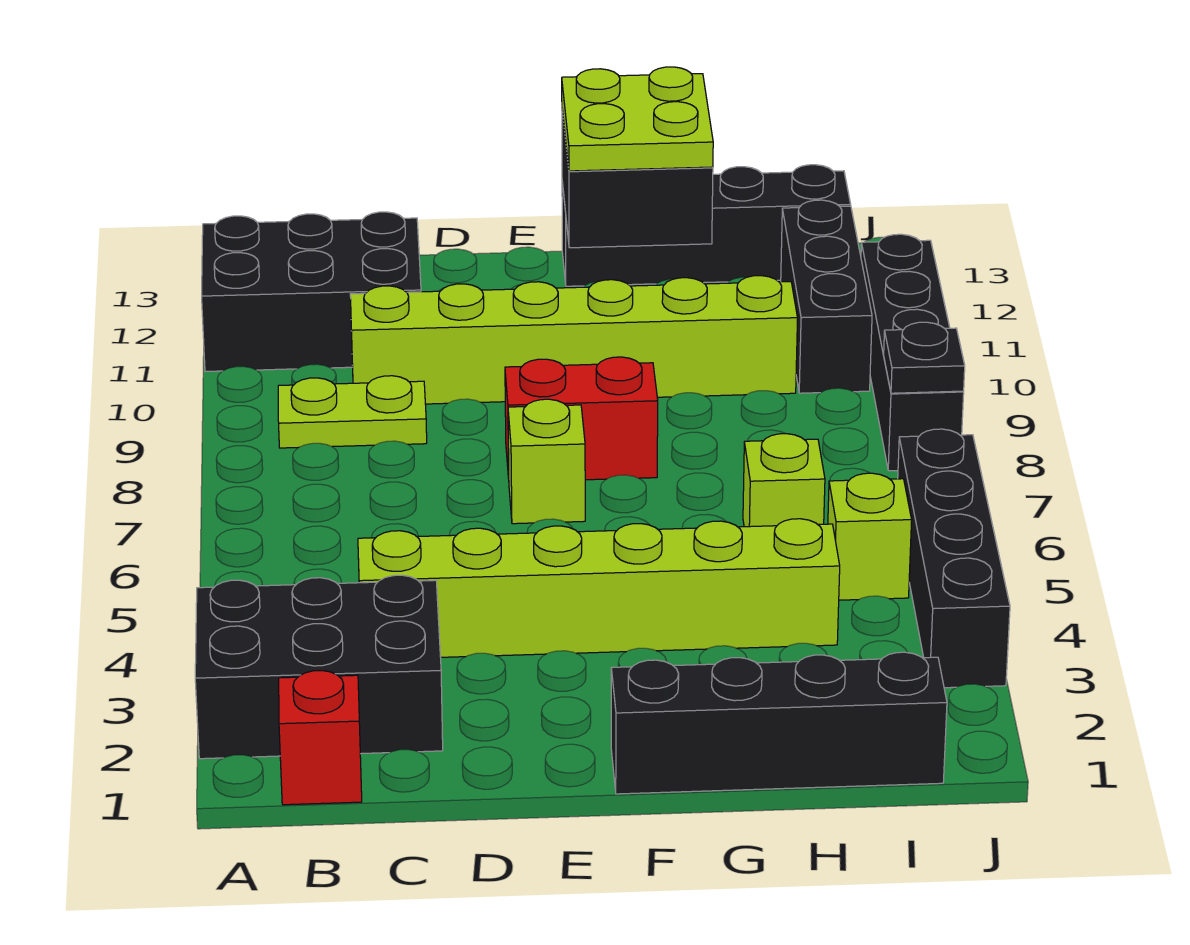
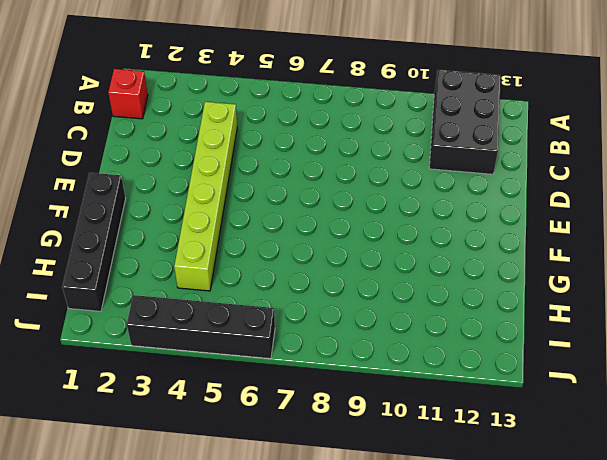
none -> black 2x3 brick [195,575,443,759]
none -> lime 1x2 plate [278,376,427,448]
none -> lime 1x6 brick [350,276,798,404]

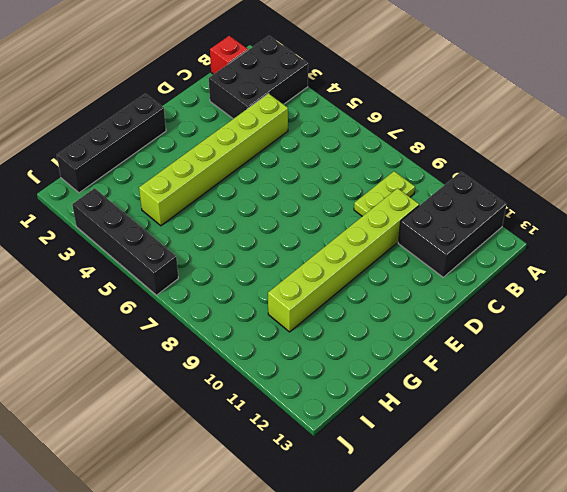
none -> lime 1x1 brick [508,399,585,524]
none -> red 1x2 brick [505,357,658,480]
none -> black 1x4 brick [562,165,851,286]

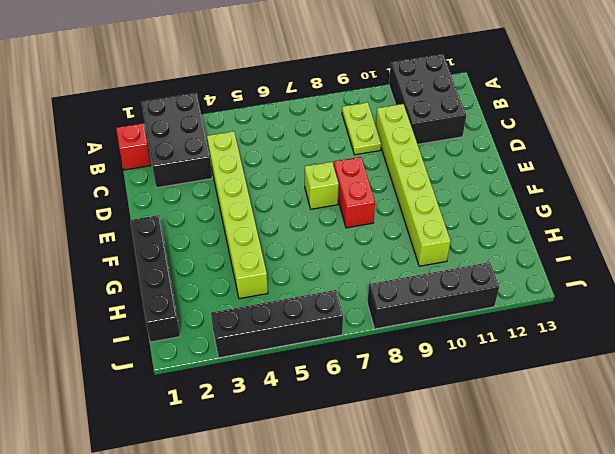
none -> black 1x4 brick [562,165,851,286]
none -> lime 1x1 brick [743,434,825,527]
none -> lime 1x1 brick [828,473,912,600]

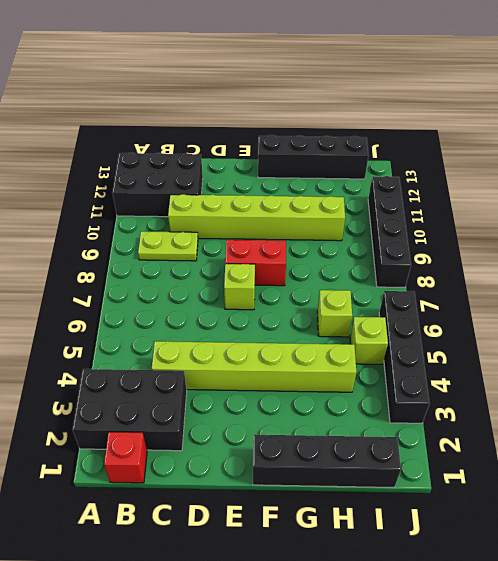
none -> black 1x3 brick [781,200,872,393]
none -> black 2x2 brick [562,109,713,248]
none -> black 1x1 plate [884,322,965,393]

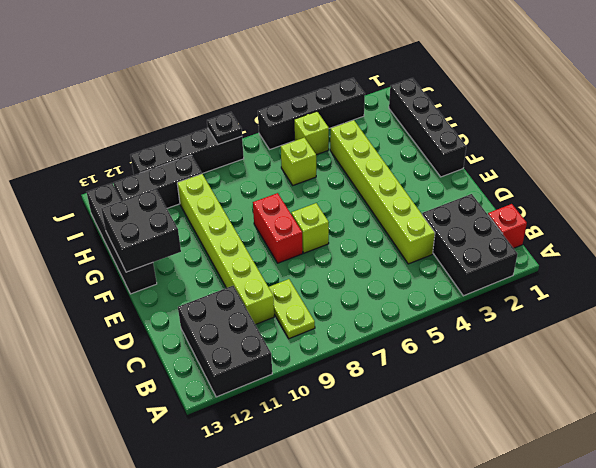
none -> lime 2x2 plate [562,67,713,171]

